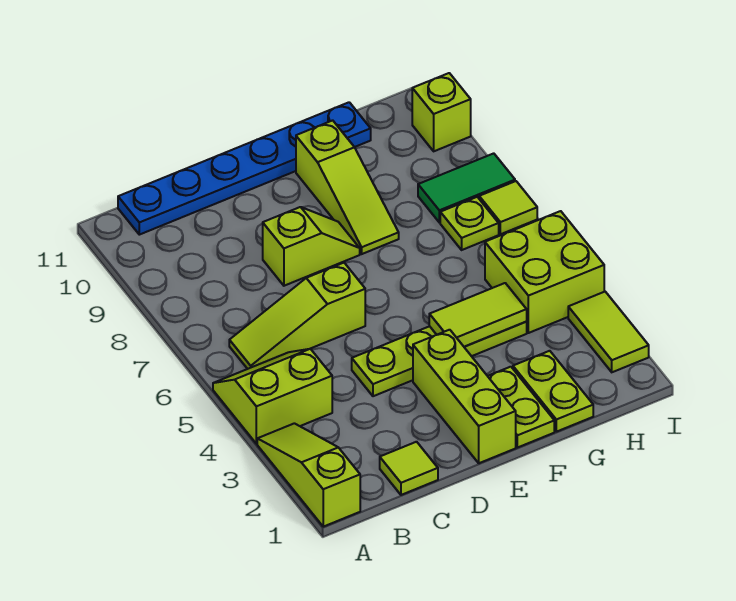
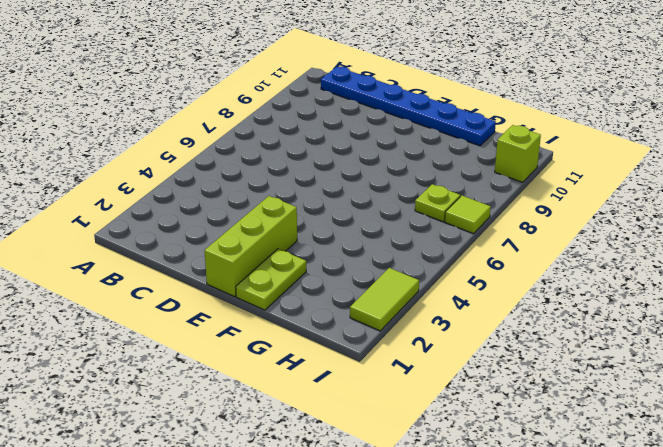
none -> lime 1x3 slope [257,423,360,527]
none -> lime 2x2 slope [213,349,332,444]
none -> lime 1x3 slope [229,263,365,369]

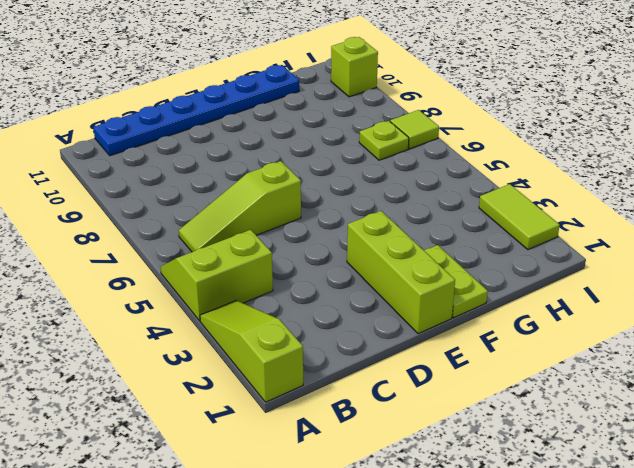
none -> lime 1x1 tile [380,442,438,495]
none -> lime 1x4 plate [352,322,527,396]
none -> lime 1x2 slope [263,207,360,286]

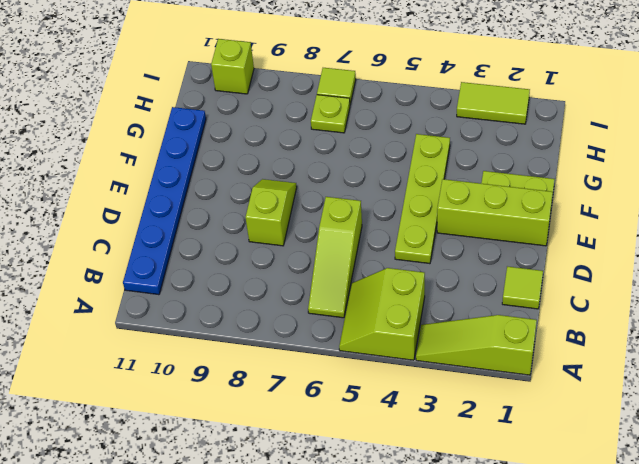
none -> lime 1x3 slope [296,120,399,254]
none -> lime 1x2 plate [513,351,593,432]
none -> lime 2x2 brick [485,211,604,333]

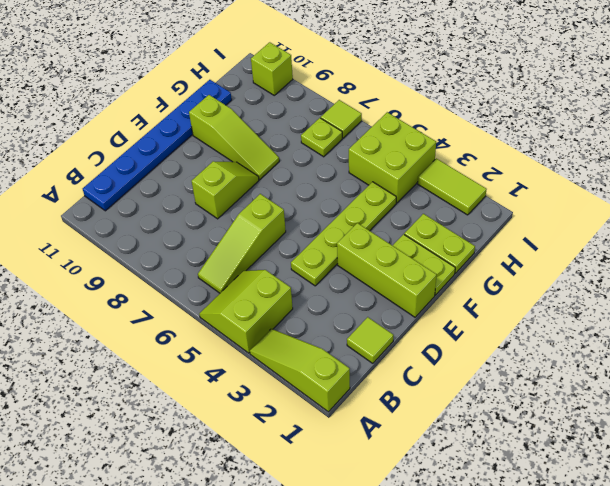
none -> green 1x2 tile [418,153,515,222]
none -> lime 1x2 tile [429,283,527,347]

